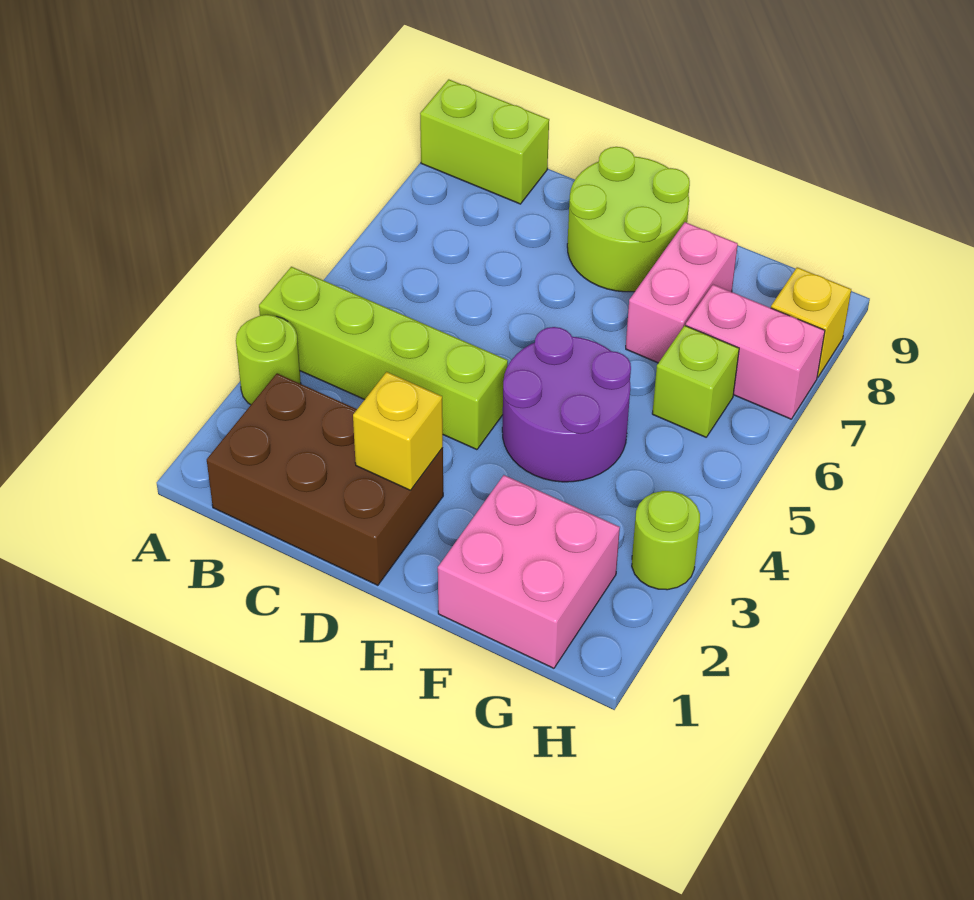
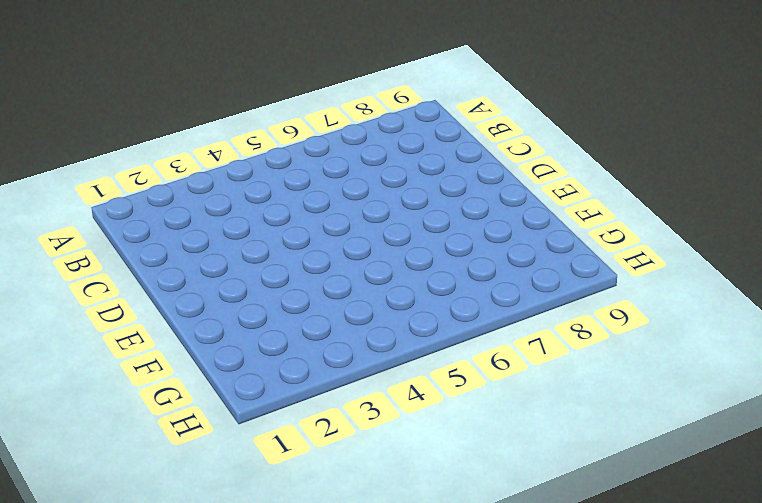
none -> lime 1x1 round brick [236,315,301,405]
none -> lime 1x4 brick [259,267,508,450]
none -> lime 1x2 brick [420,79,549,204]

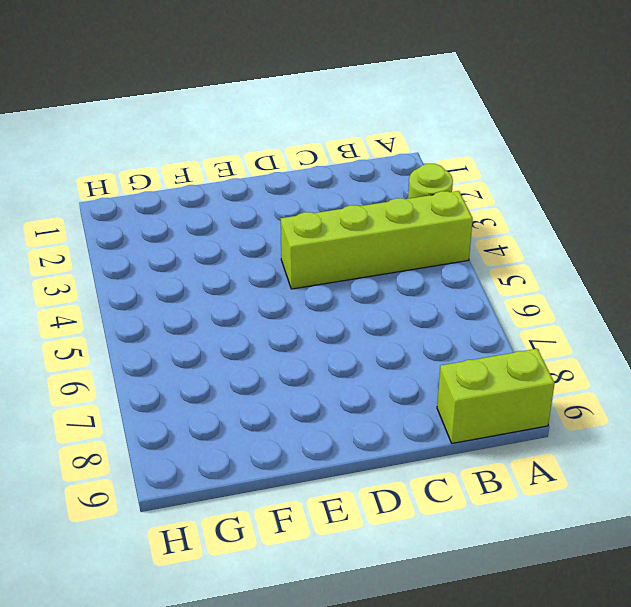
none -> brown 2x3 brick [207,374,443,585]
none -> lime 2x2 round brick [567,147,690,292]
none -> purple 2x2 round brick [502,327,631,482]

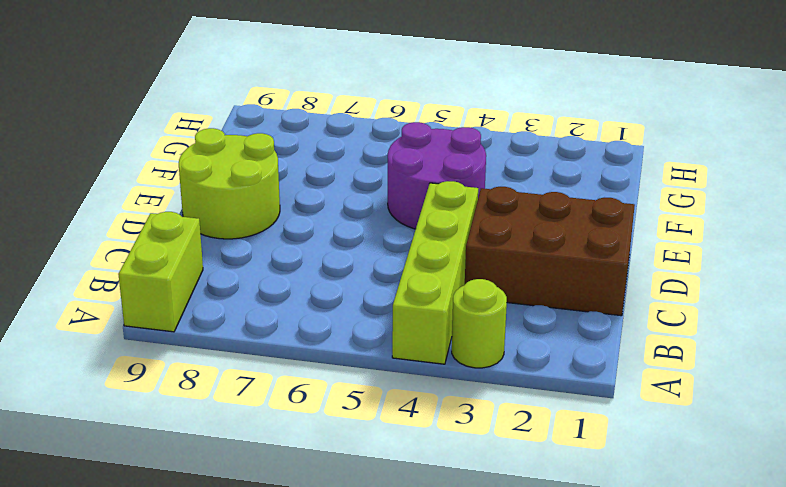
brown 2x3 brick [465,187,635,316] -> brown 2x3 brick turned to [207,374,443,585]
none -> pink 2x2 brick [438,475,620,668]
none -> pink 1x2 brick [626,222,738,363]
none -> lime 1x1 brick [652,325,739,437]

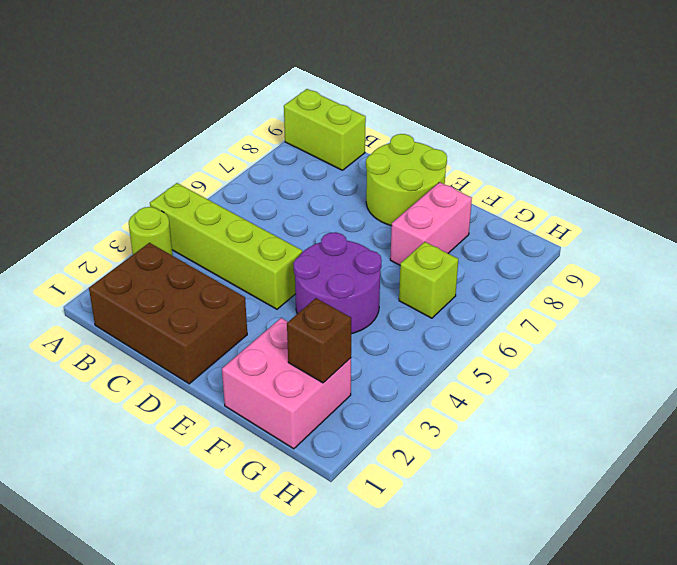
brown 1x1 brick [287,298,351,383] -> none
none -> pink 1x2 brick [686,285,825,419]
none -> lime 1x1 round brick [632,491,700,590]
none -> yellow 1x1 brick [771,267,851,377]

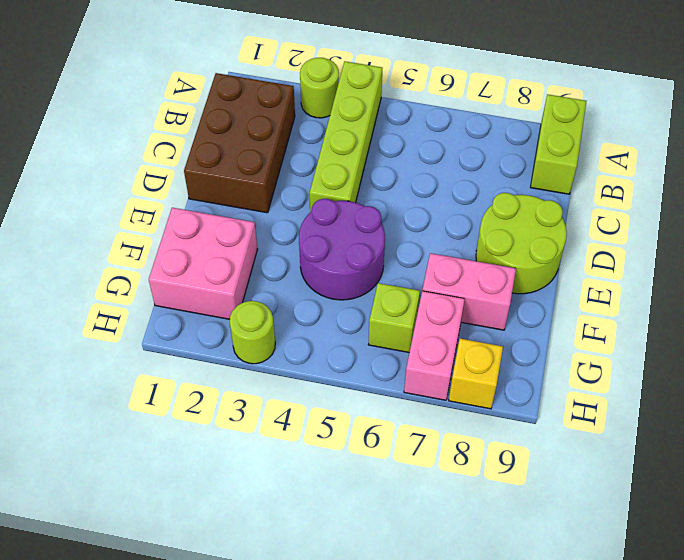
none -> yellow 1x1 brick [353,372,443,490]

